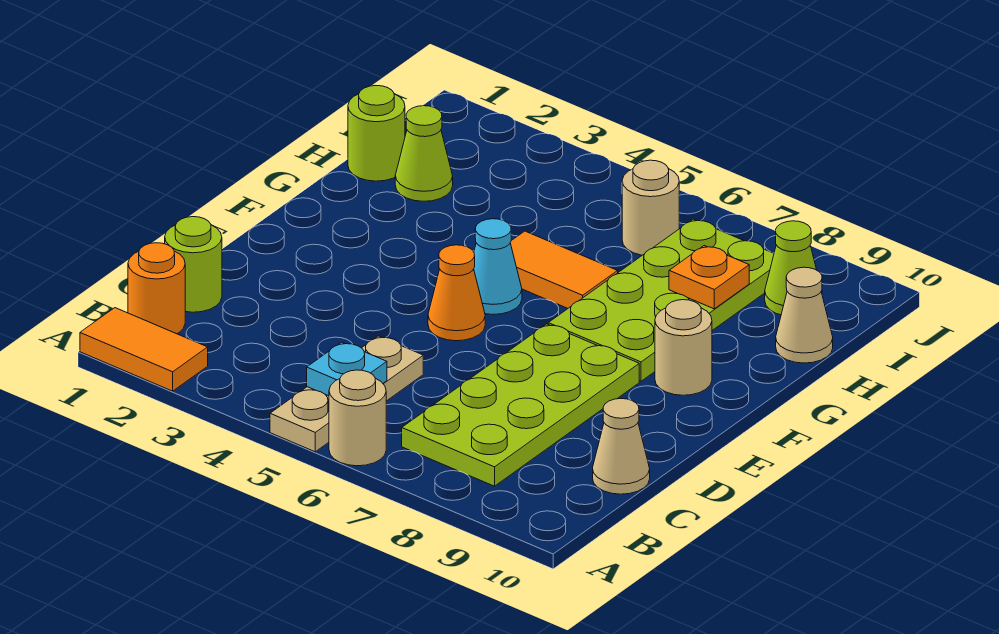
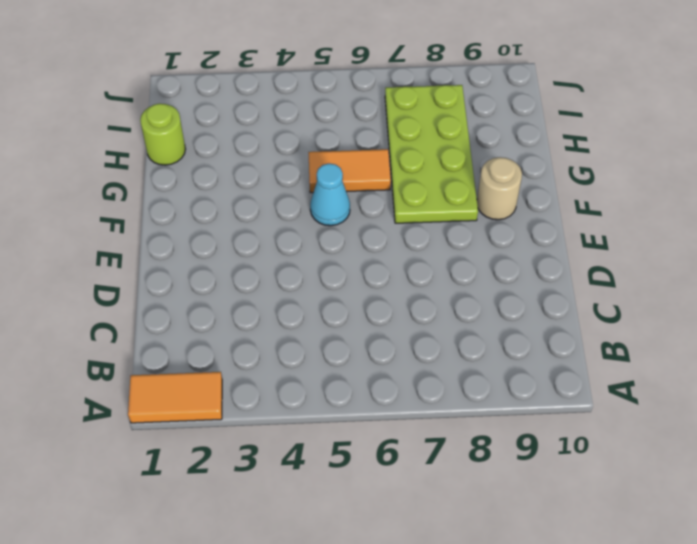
none -> tan 1x3 plate [270,336,423,452]
none -> tan 1x1 round brick [329,370,386,466]
none -> orange 1x1 round brick [128,243,185,334]

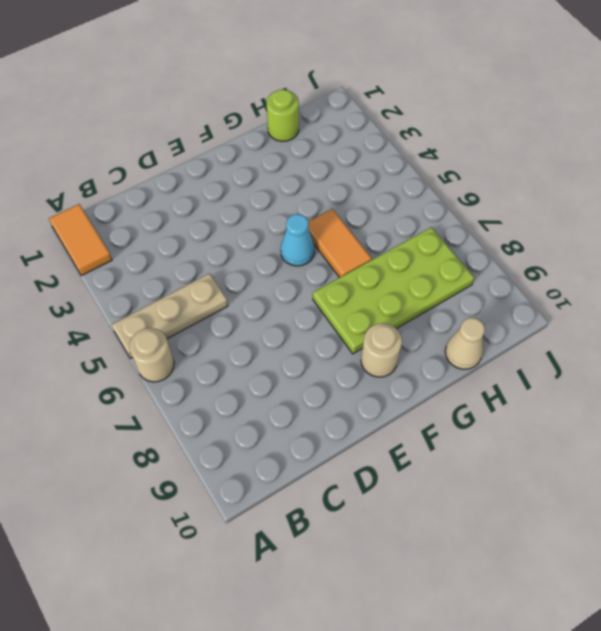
none -> orange 1x1 round brick [128,243,185,334]
none -> lime 2x4 plate [402,324,639,486]
none -> lime 1x1 round brick [165,217,222,312]

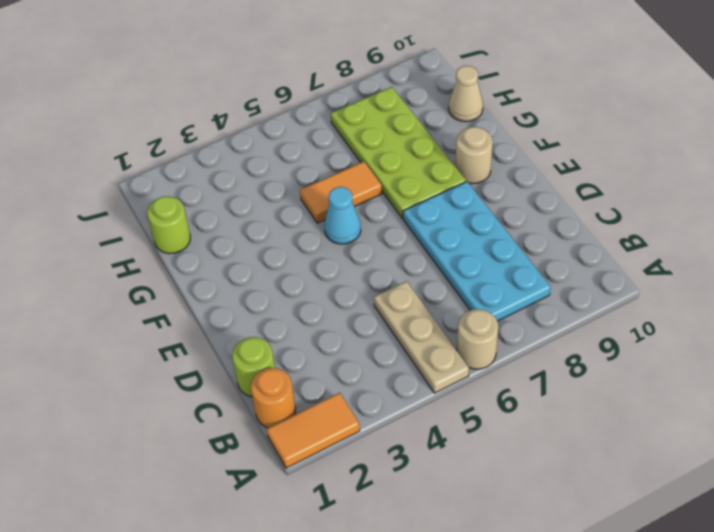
cyan 2x4 plate [403,182,551,321] -> lime 2x4 plate [402,324,639,486]
none -> tan 1x1 cone [593,399,650,494]
none -> orange 1x1 cone [428,245,485,341]
none -> lime 1x1 cone [395,106,453,201]

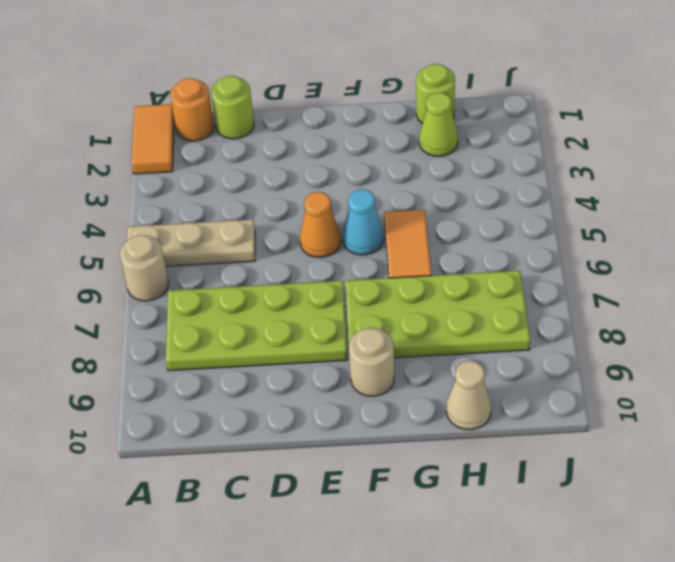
none -> tan 1x1 cone [593,399,650,494]
none -> tan 1x1 round brick [622,160,679,255]
none -> lime 1x1 cone [765,221,822,315]

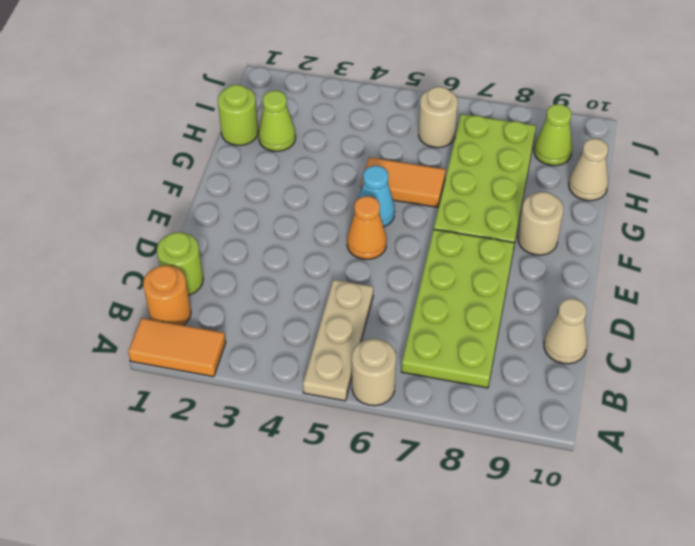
none -> cyan 1x1 plate [307,342,387,396]
none -> orange 1x1 plate [669,246,749,309]

